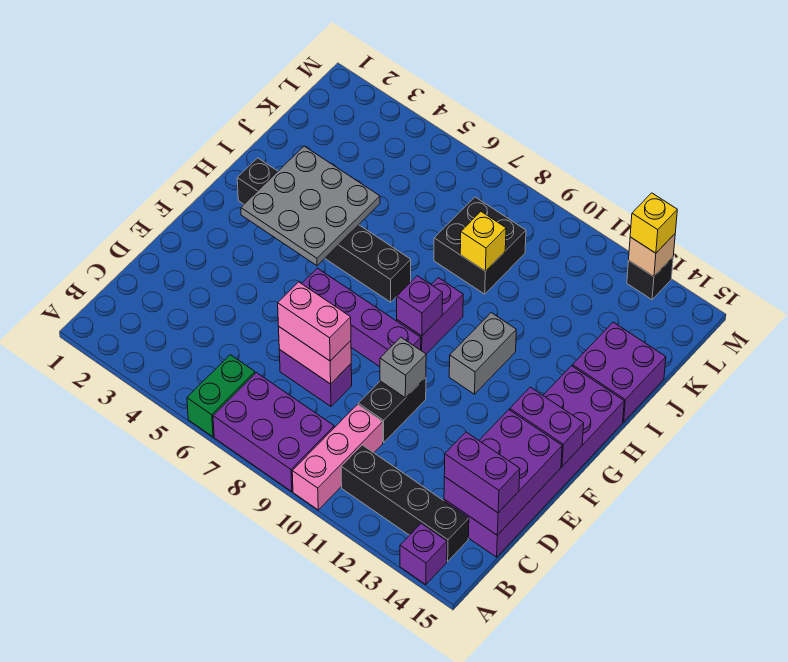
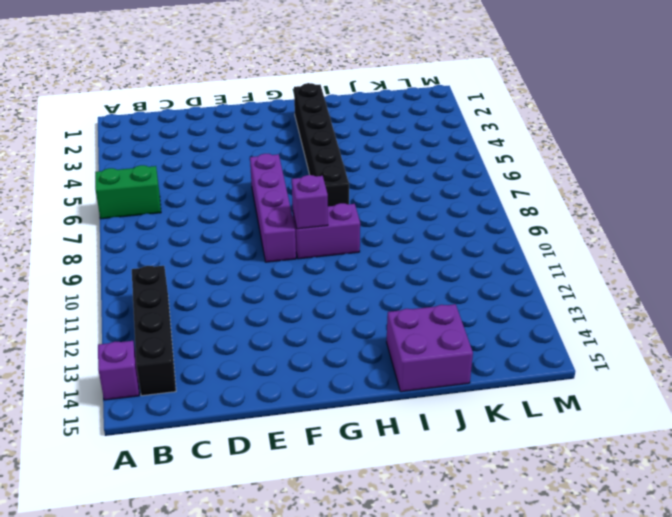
none -> purple 2x3 brick [213,373,334,491]
none -> pink 1x3 brick [292,405,383,510]
none -> purple 2x6 brick [444,366,624,557]

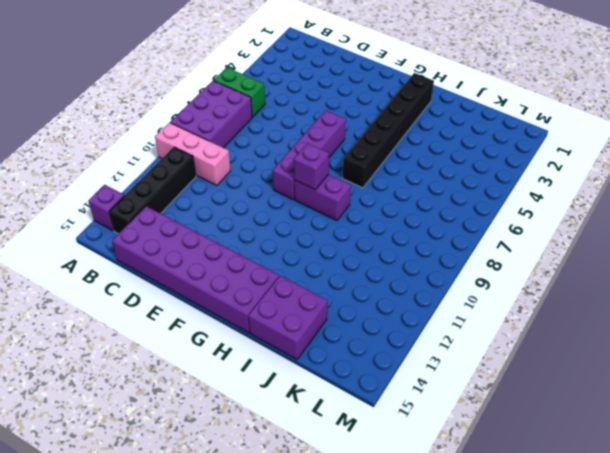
none -> purple 1x2 brick [279,350,352,406]
none -> black 1x2 brick [358,377,426,443]
none -> grey 1x2 brick [449,313,516,394]

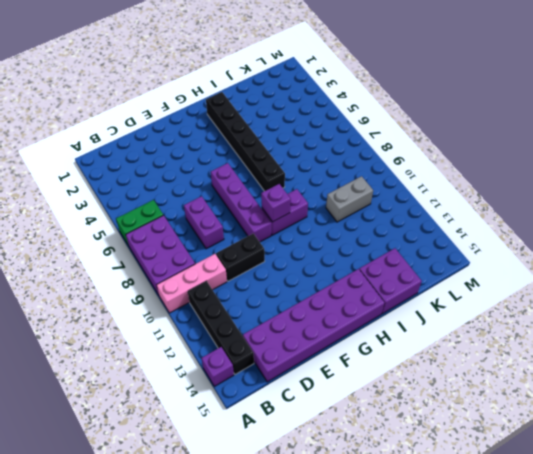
grey 1x2 brick [326,176,373,222] -> grey 1x2 brick moved to [449,313,516,394]
none -> black 2x2 brick [434,197,526,294]
none -> black 1x1 brick [627,257,673,299]
none -> purple 2x3 brick [444,410,562,535]

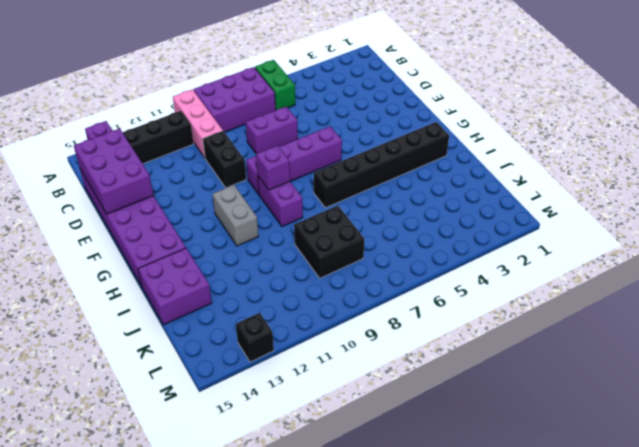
none -> pink 1x2 brick [279,327,351,384]
none -> grey 1x1 brick [380,337,426,398]
none -> purple 1x2 brick [510,387,584,466]

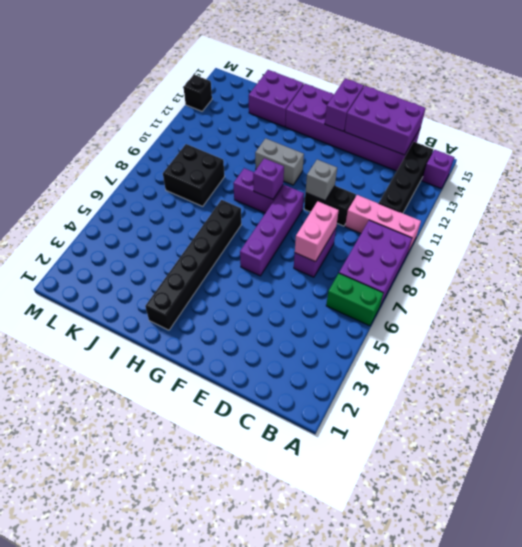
none -> grey 3x3 plate [241,146,380,266]
none -> yellow 1x1 brick [460,212,506,271]
none -> tan 1x1 brick [629,234,675,277]

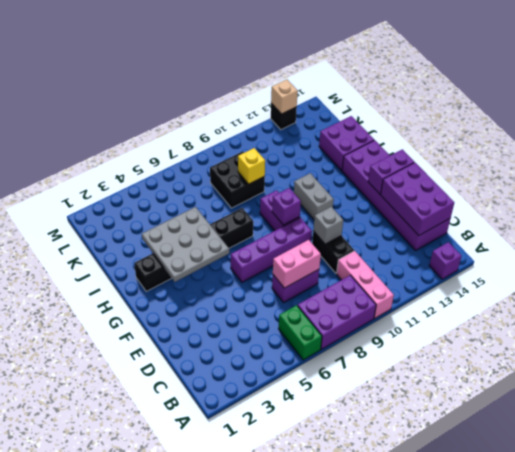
none -> black 1x4 brick [341,445,469,561]
none -> purple 1x2 brick [444,432,520,513]
none -> pink 1x2 brick [278,282,351,361]

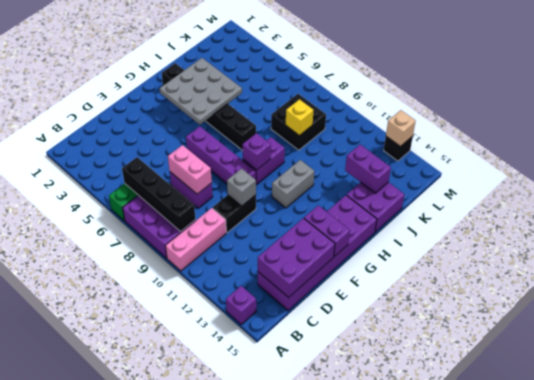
black 1x4 brick [122,157,196,231] -> black 1x4 brick moved to [341,445,469,561]
purple 1x2 brick [345,145,391,193] -> purple 1x2 brick moved to [444,432,520,513]
none -> pink 1x2 brick [278,282,351,361]
none -> yellow 1x1 brick [630,193,677,253]

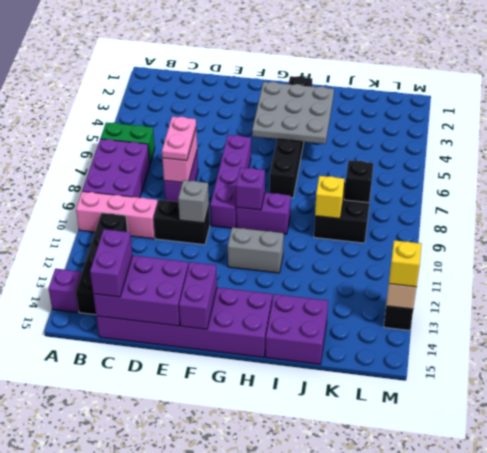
pink 1x2 plate [162,117,196,161] -> pink 1x2 brick [278,282,351,361]
black 1x1 brick [344,160,373,203] -> none

